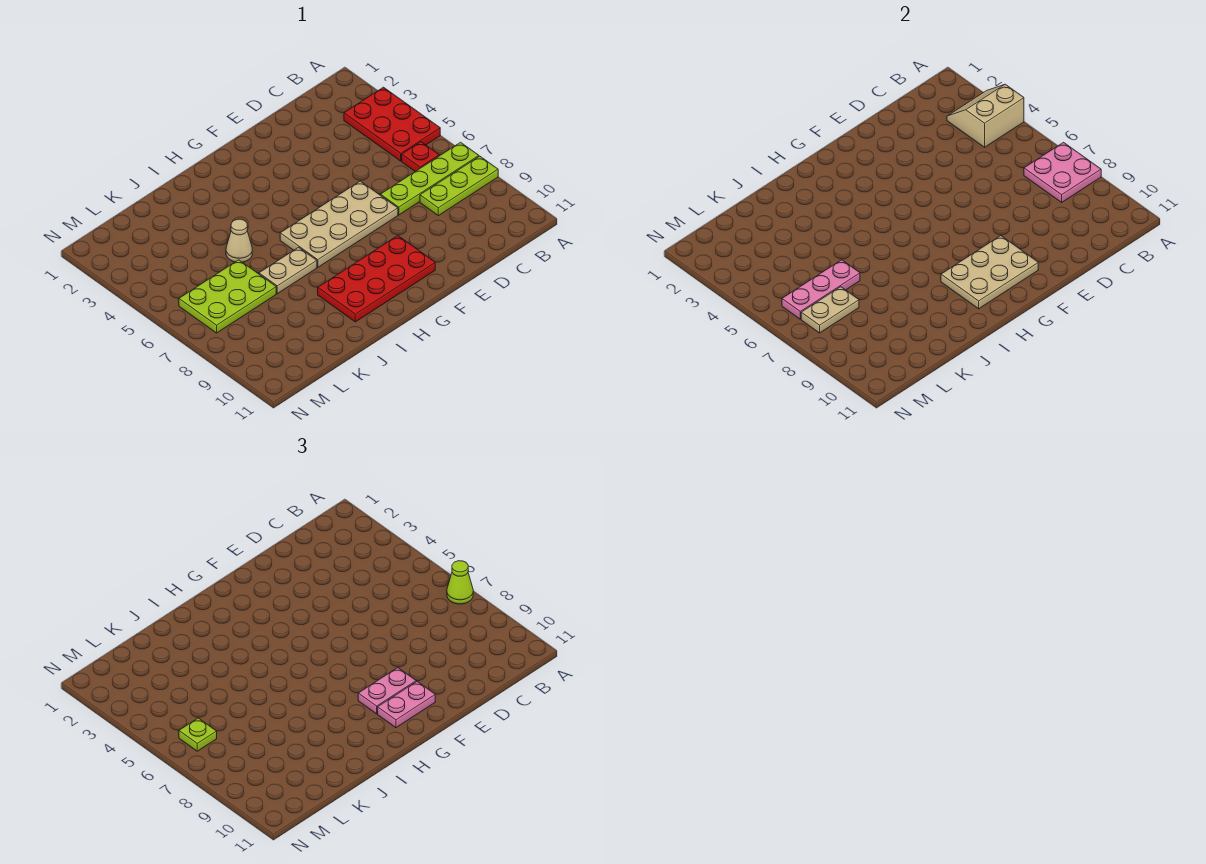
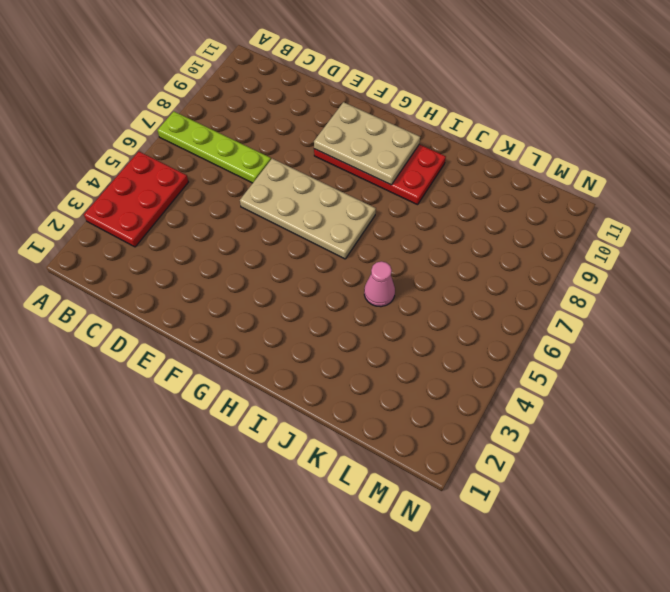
pink 1x1 cone [364,261,395,307] -> tan 1x1 cone [226,219,252,262]
none -> lime 1x3 plate [420,156,498,216]
none -> red 1x1 plate [402,142,439,171]
none -> tan 1x2 plate [259,247,317,294]

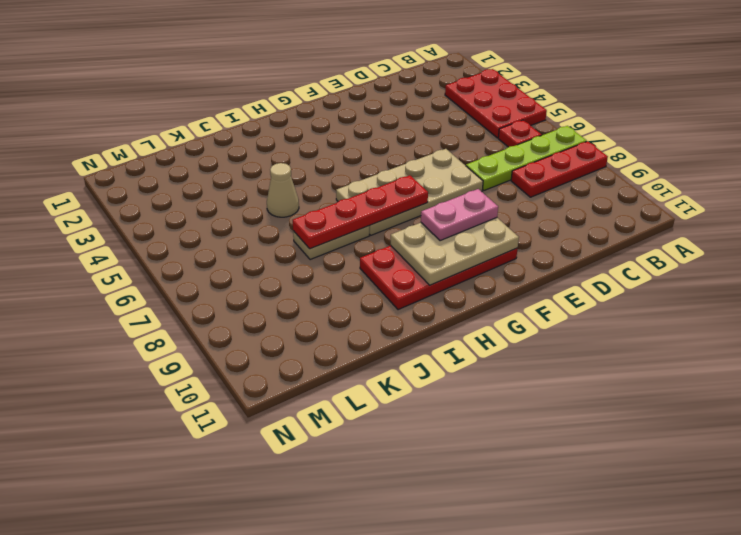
red 1x3 plate [511,141,608,197] -> lime 1x3 plate [420,156,498,216]
red 1x4 plate [293,175,428,249] -> none
none -> lime 2x3 plate [179,260,276,333]
none -> tan 2x2 slope [947,84,1024,147]
none -> pink 2x2 plate [1024,142,1101,202]

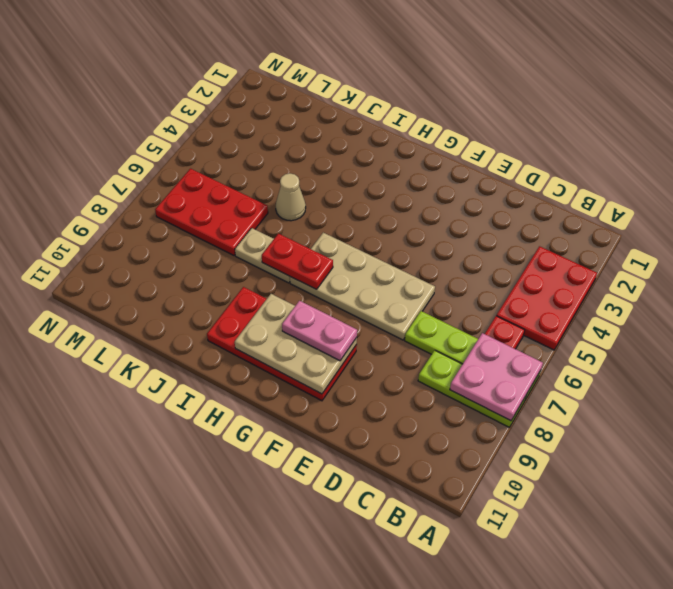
red 1x2 plate [262,234,333,289] -> none
red 2x3 plate [155,169,268,255] -> lime 2x3 plate [179,260,276,333]
none -> tan 2x2 slope [947,84,1024,147]
none -> pink 1x3 plate [782,260,860,319]
none -> tan 1x2 plate [801,287,859,333]

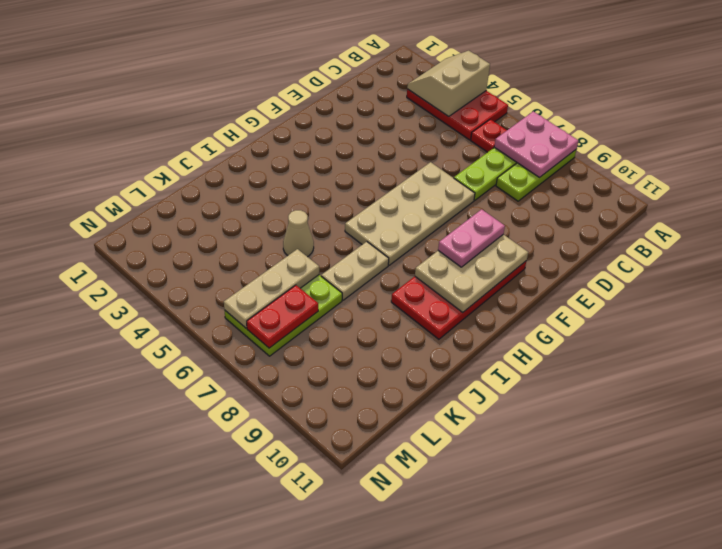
tan 1x3 plate [224,249,319,328] -> pink 1x3 plate [782,260,860,319]
red 1x2 plate [247,285,318,348] -> tan 1x2 plate [801,287,859,333]
none -> lime 1x1 cone [447,561,473,604]
none -> pink 1x2 plate [378,681,435,728]
none -> lime 1x1 plate [179,718,217,751]

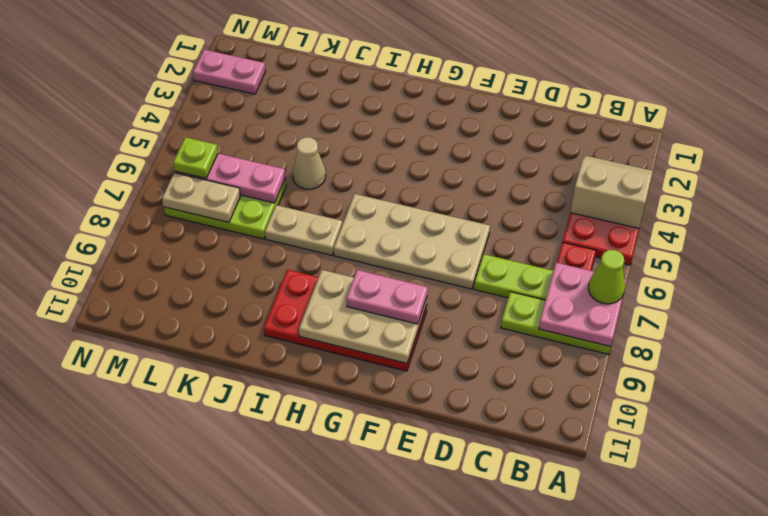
pink 1x2 plate [193,50,266,94] -> pink 1x2 plate moved to [378,681,435,728]

